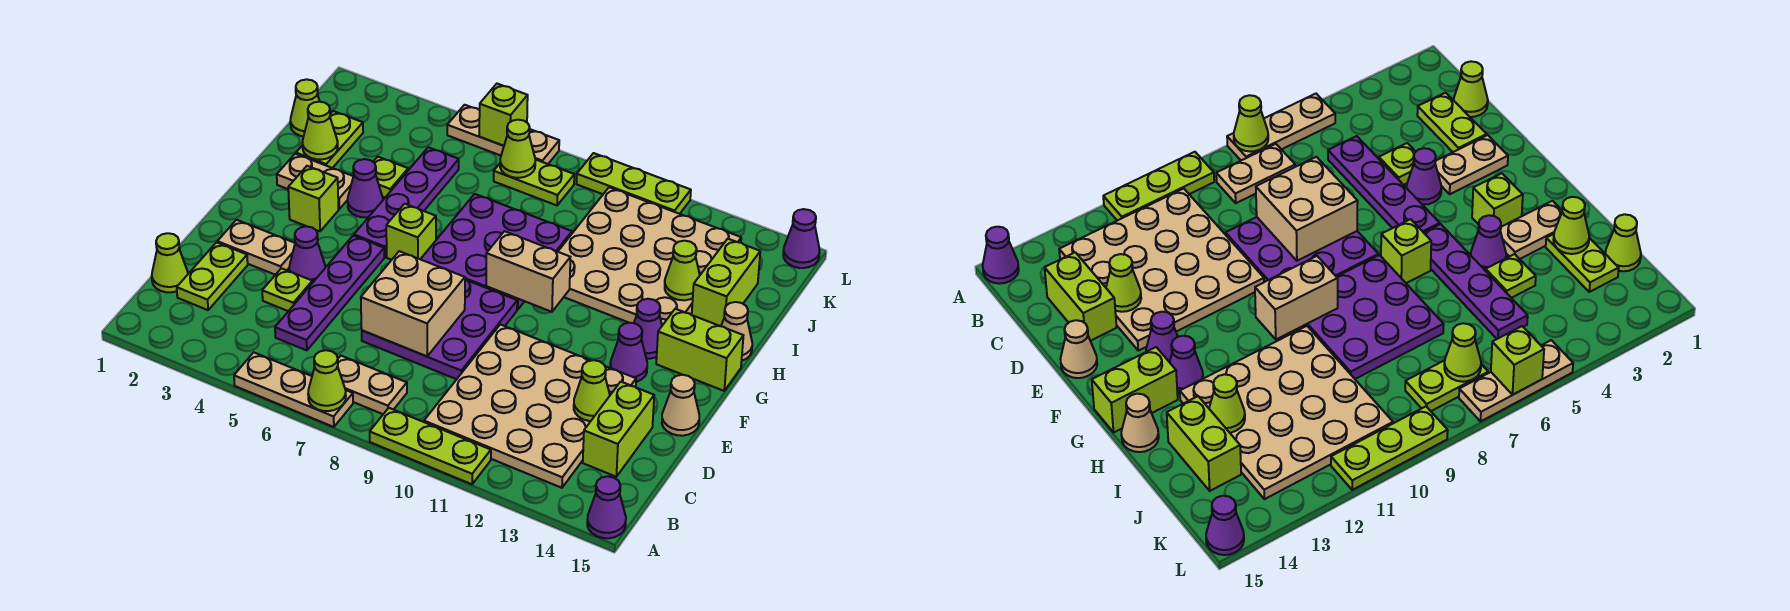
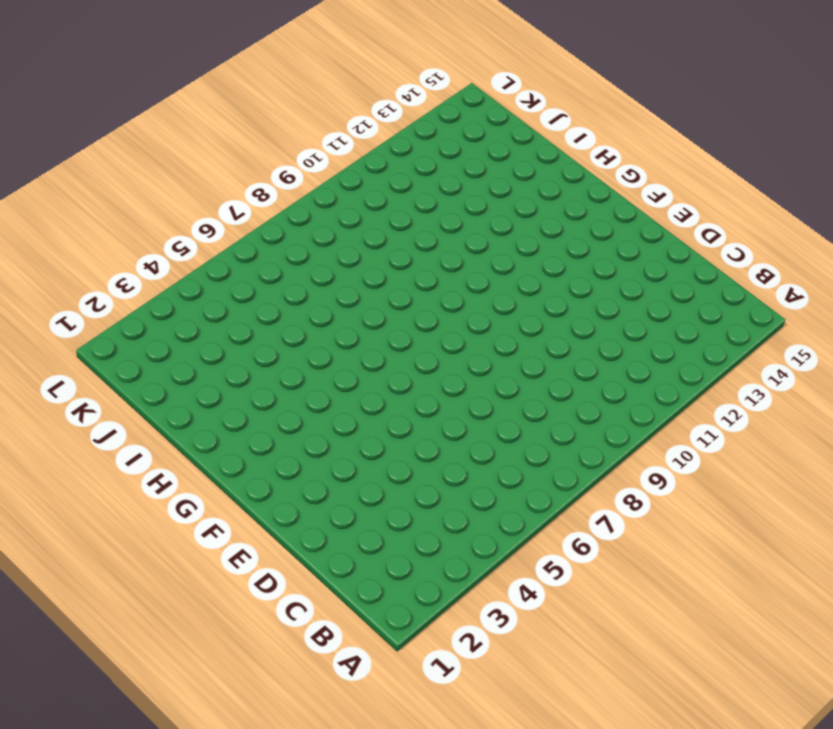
none -> tan 1x3 plate [234,352,353,427]
none -> lime 1x3 plate [370,408,491,484]
none -> purple 1x1 cone [587,476,626,538]
none -> tan 1x2 plate [338,356,407,414]

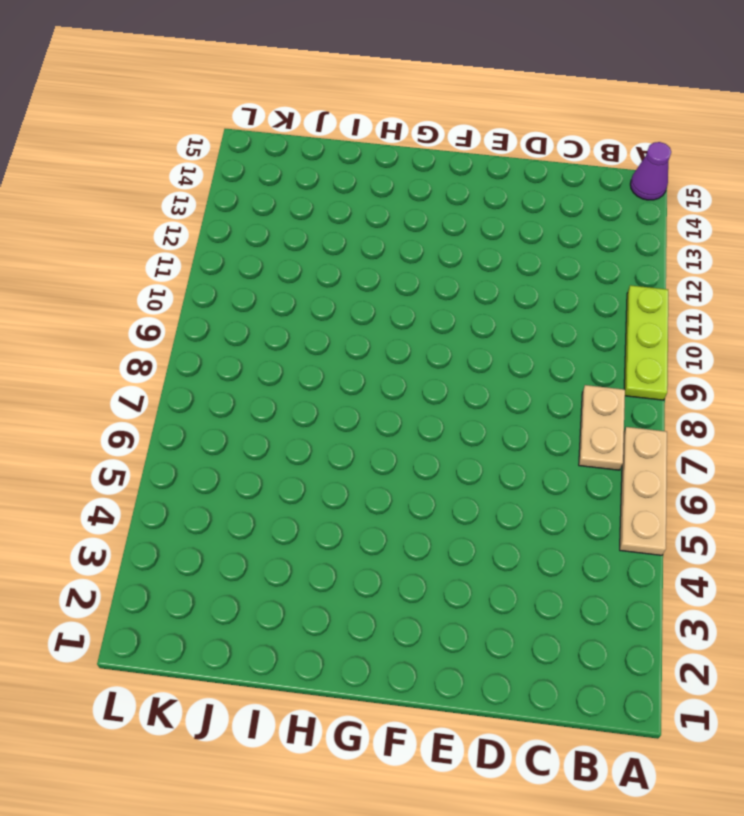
none -> tan 4x4 plate [424,324,636,488]
none -> lime 1x1 cone [152,233,188,292]
none -> lime 1x2 plate [177,242,248,310]
none -> purple 1x4 plate [275,236,384,350]

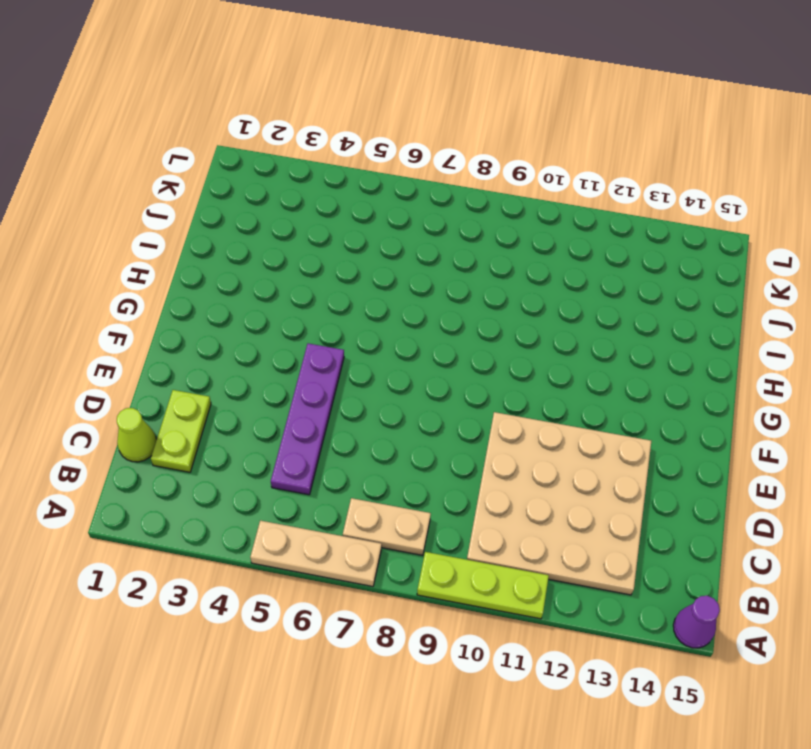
none -> lime 1x2 brick [583,382,654,477]
none -> lime 1x1 plate [262,268,312,311]
none -> purple 3x3 plate [362,280,517,379]
none -> tan 1x2 plate [217,220,295,275]

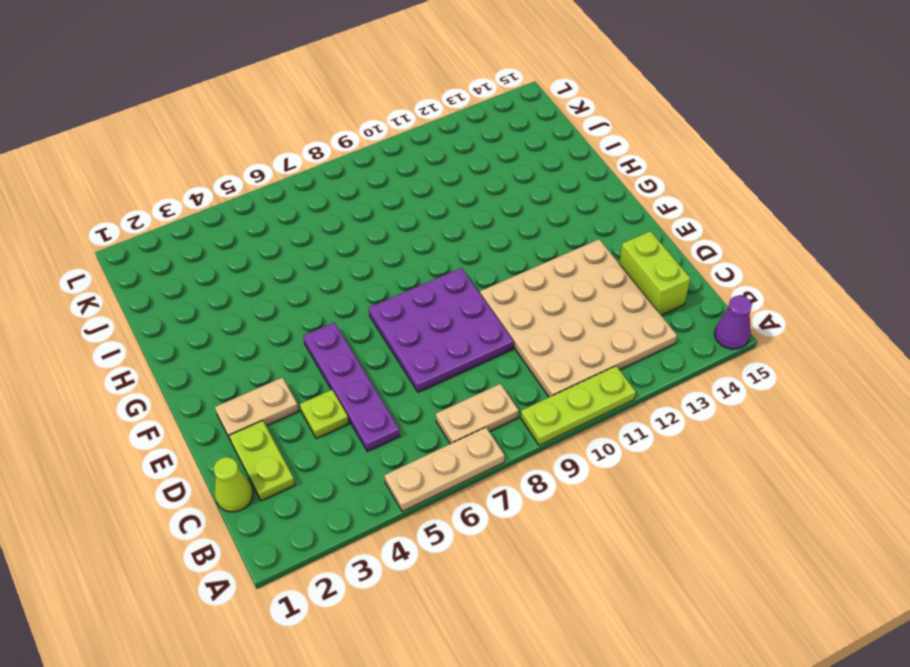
none -> purple 1x1 cone [289,226,325,283]
none -> tan 1x1 cone [662,375,699,436]
none -> purple 1x1 cone [610,323,647,382]
none -> lime 1x1 brick [288,166,339,231]

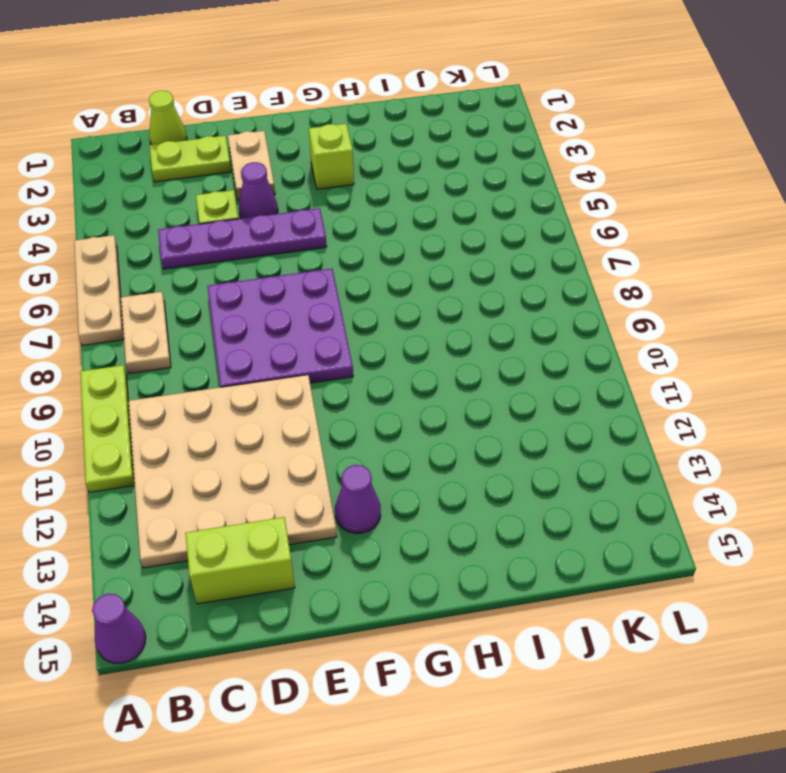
none -> tan 1x1 cone [662,375,699,436]
none -> purple 1x4 plate [354,147,459,257]
none -> lime 1x1 brick [386,204,436,260]
none -> purple 3x3 plate [421,194,572,309]

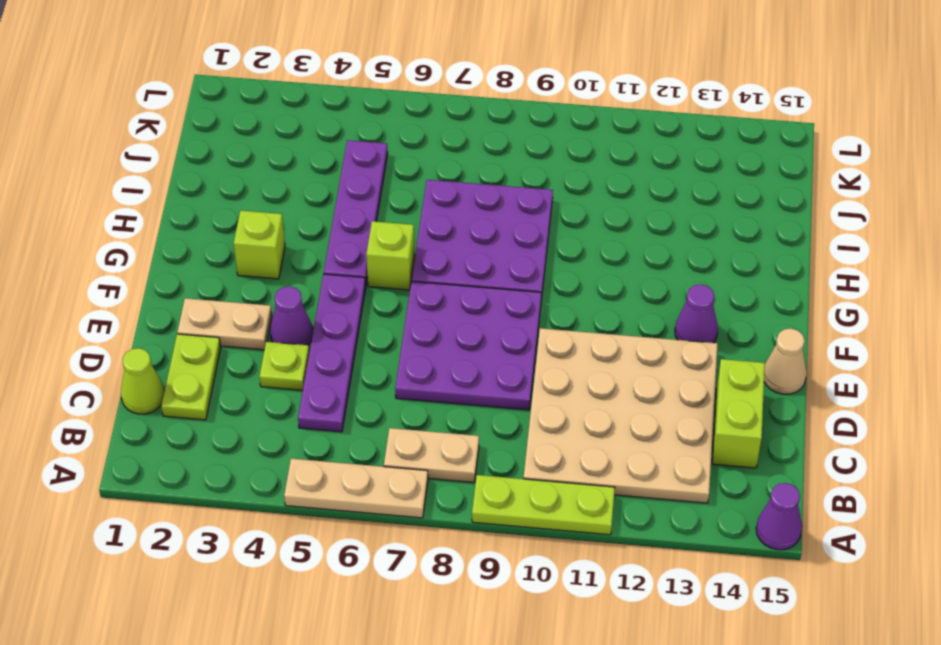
none -> purple 1x1 cone [634,299,662,359]
none -> lime 1x2 brick [656,309,743,391]
none -> tan 1x2 plate [277,154,353,209]
none -> purple 1x1 cone [348,159,383,217]

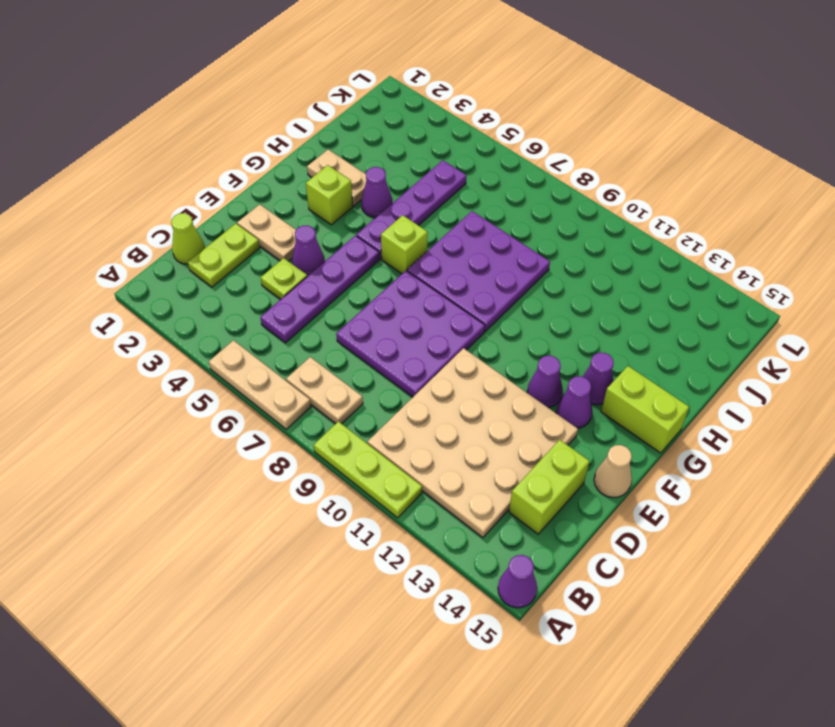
purple 1x1 cone [527,356,563,408] -> purple 1x1 cone moved to [783,209,820,268]
none -> tan 4x4 plate [558,187,741,325]
none -> tan 1x1 cone [721,302,752,361]
none -> lime 1x2 plate [296,111,363,168]
none -> lime 1x1 plate [373,157,408,197]

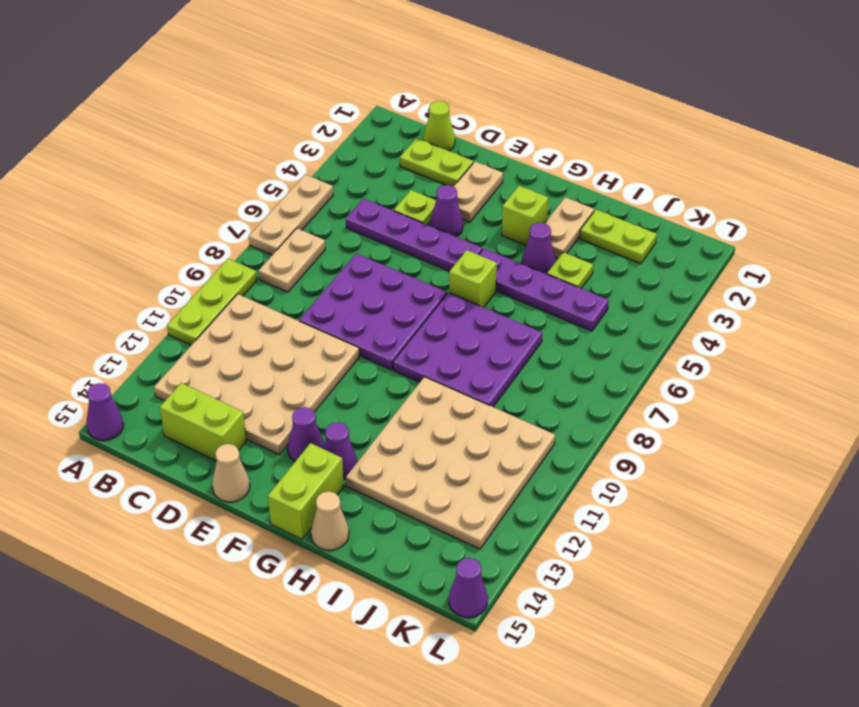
none -> lime 1x2 brick [692,239,760,326]
none -> lime 1x1 cone [290,79,320,137]
none -> lime 1x2 plate [494,159,574,205]
none -> tan 1x3 plate [447,105,559,164]

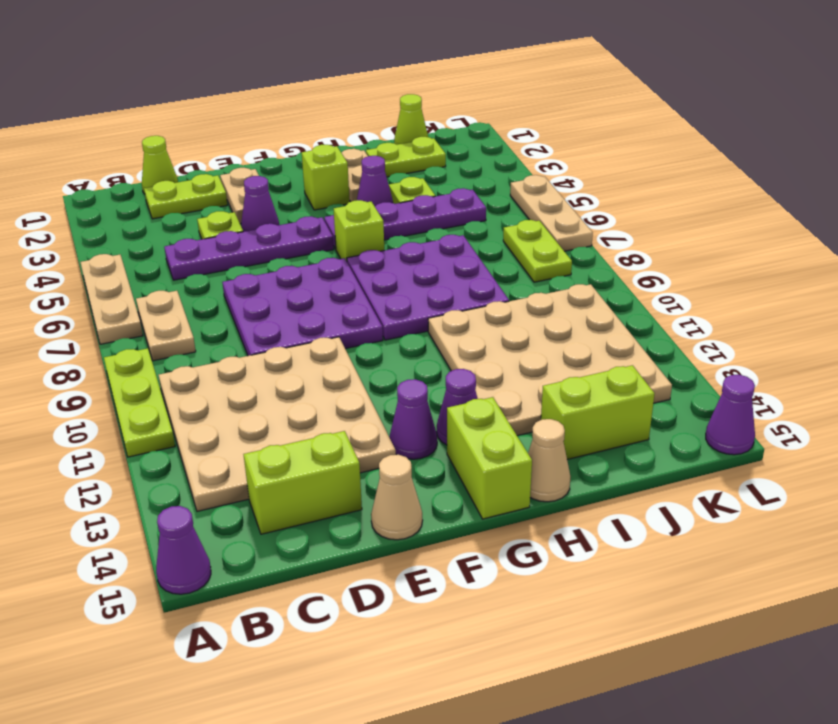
none -> lime 1x3 plate [576,153,691,214]
none -> lime 1x1 cone [308,350,346,411]
none -> tan 2x2 brick [361,251,465,356]
none -> lime 1x1 cone [574,360,610,421]

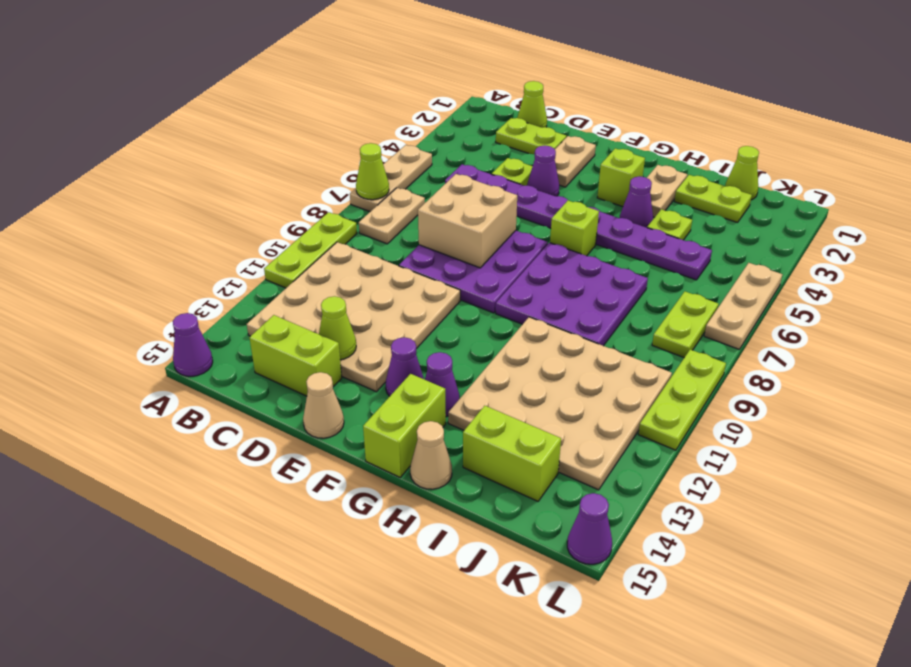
none -> tan 1x2 brick [486,231,570,312]
none -> lime 1x1 cone [302,102,338,160]
none -> lime 1x1 cone [665,241,700,300]
none -> lime 1x1 cone [500,120,535,178]

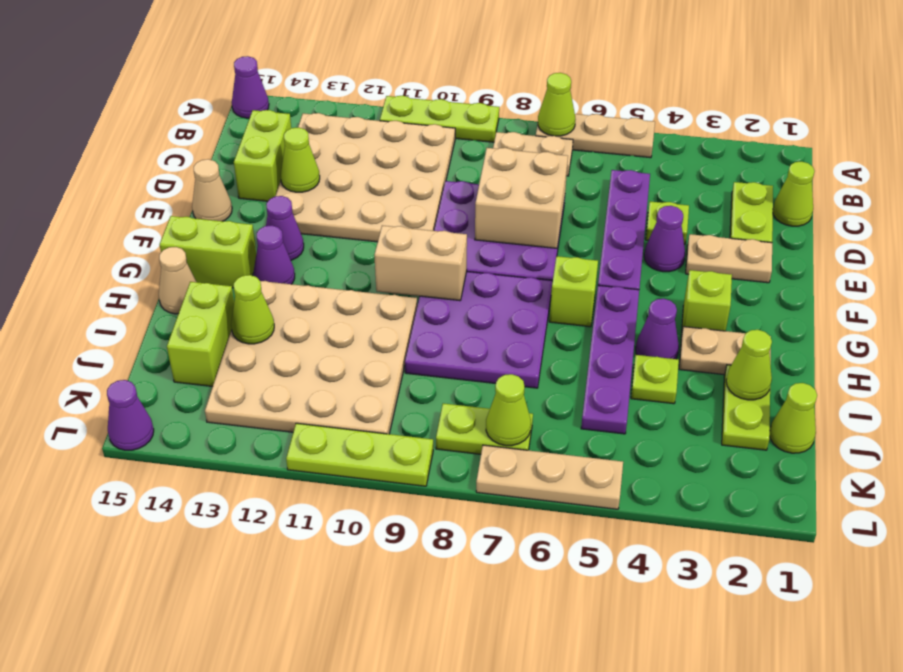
none -> lime 1x1 brick [479,84,528,146]

